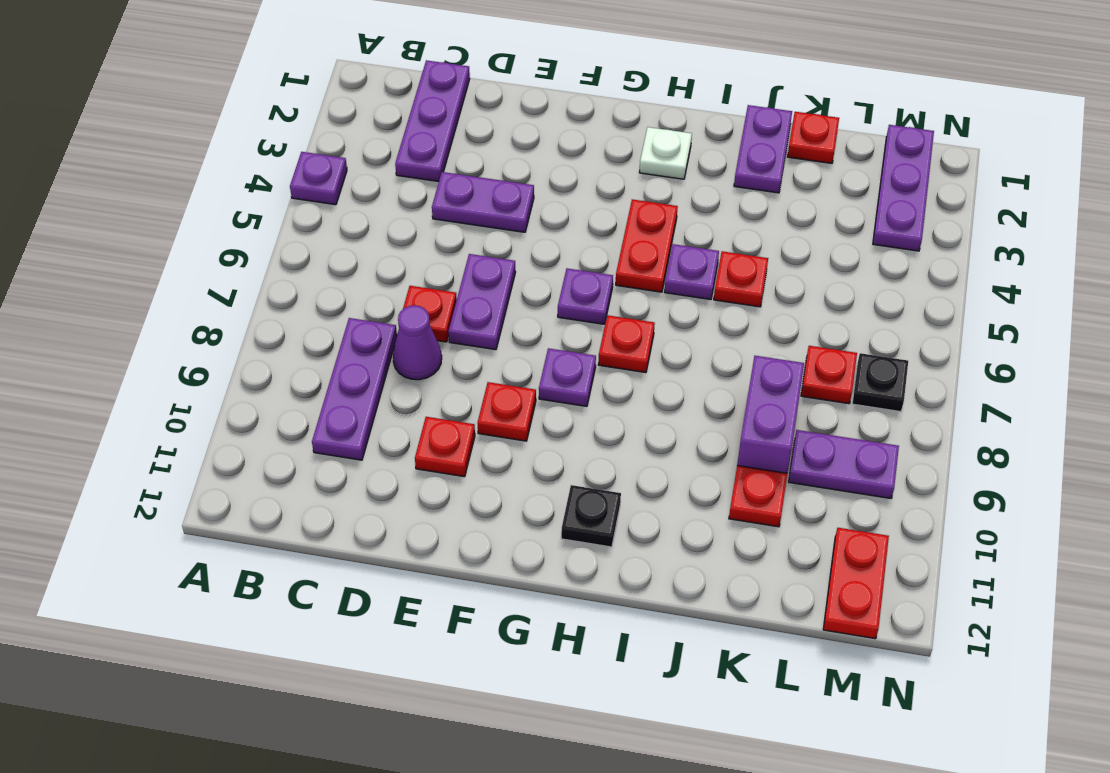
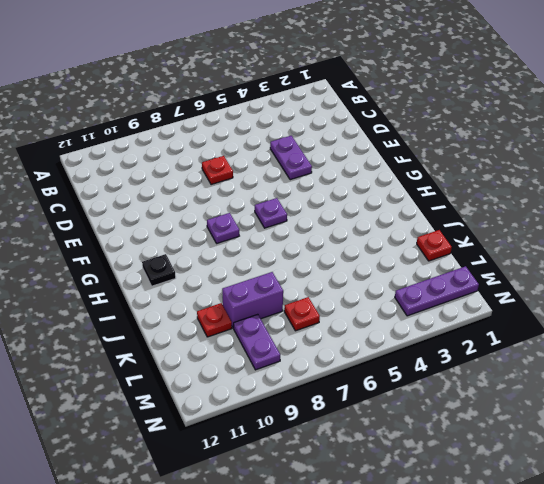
none -> purple 1x1 plate [290,152,347,205]
none -> purple 1x3 plate [395,60,470,182]
none -> purple 1x3 plate [312,318,397,460]

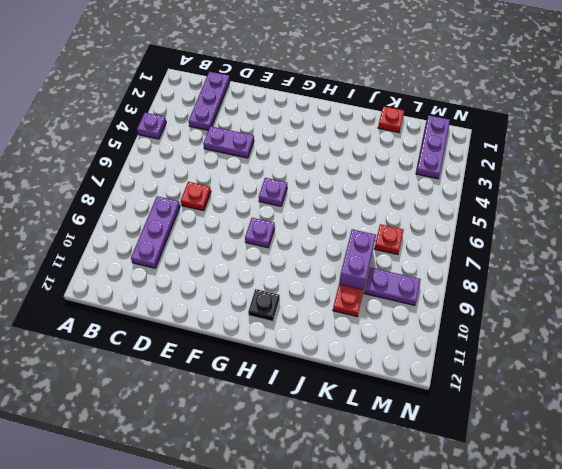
none -> purple 1x1 cone [393,305,442,380]
none -> purple 1x2 plate [448,254,516,350]
none -> red 1x1 plate [415,417,475,477]

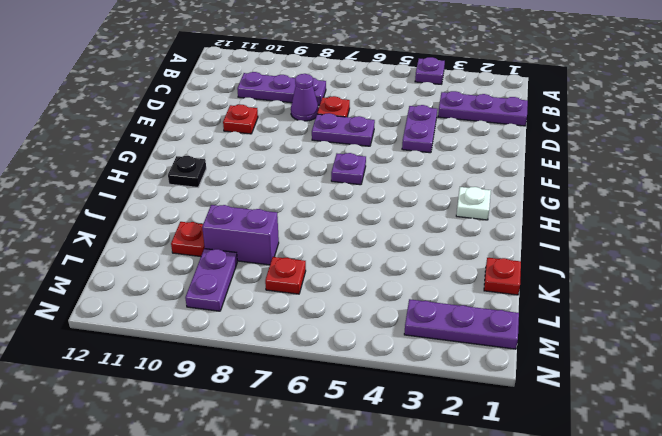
none -> red 1x1 plate [478,382,536,441]
none -> purple 1x1 plate [539,348,596,406]
none -> red 1x2 plate [616,199,678,292]

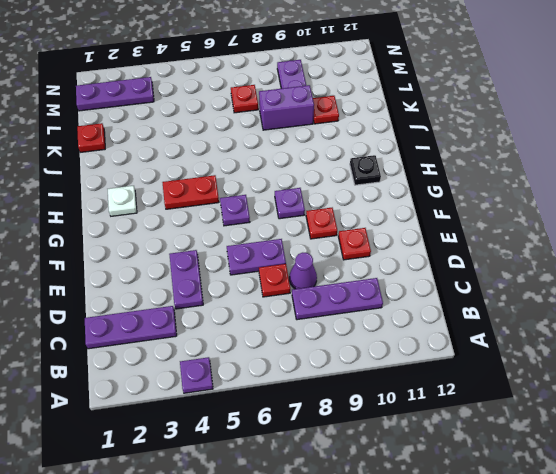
none -> red 1x1 plate [598,315,655,373]
none -> purple 1x1 plate [665,244,719,300]
none -> purple 1x2 plate [734,105,792,193]

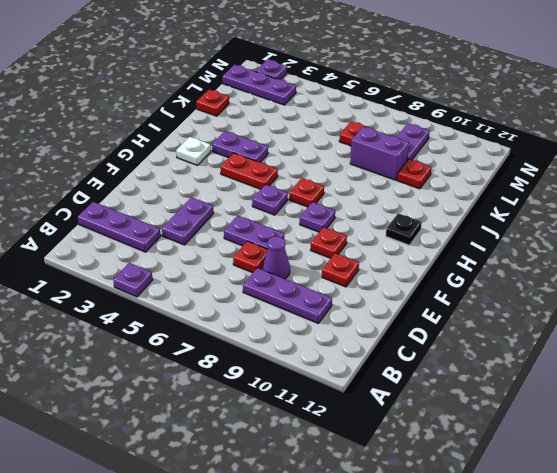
purple 1x2 plate [212,131,268,162] -> purple 1x2 plate moved to [734,105,792,193]
purple 1x1 plate [256,60,287,80] -> purple 1x1 plate moved to [665,244,719,300]
none -> red 1x1 plate [714,251,768,307]
none -> black 1x1 plate [852,353,908,412]
none -> red 1x2 plate [823,528,889,639]

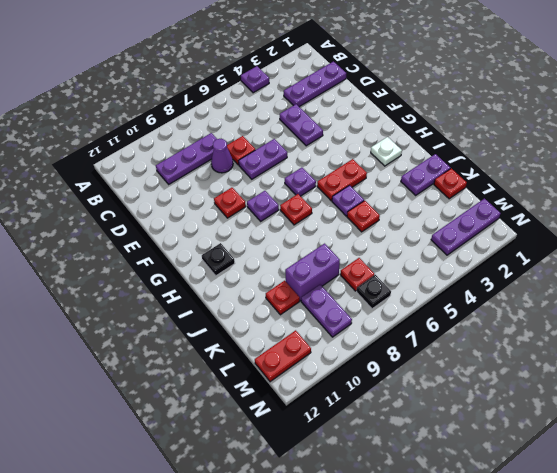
none -> red 1x1 plate [415,417,475,477]

